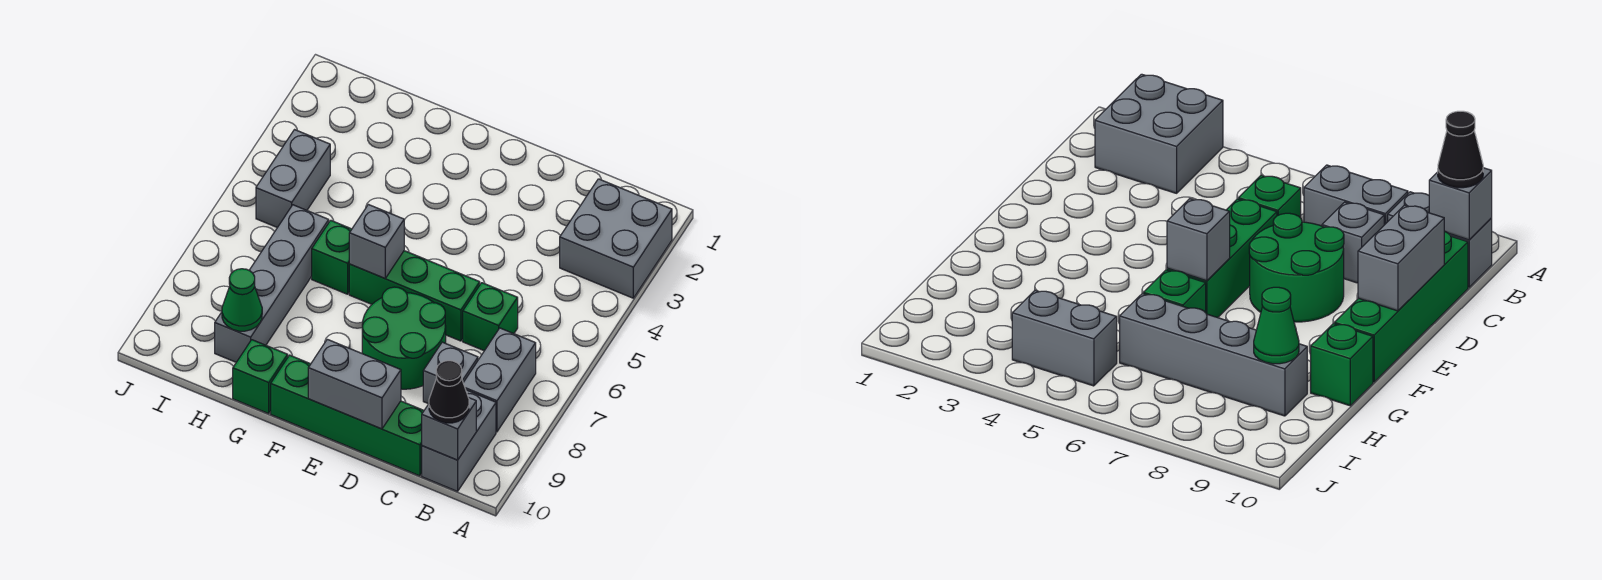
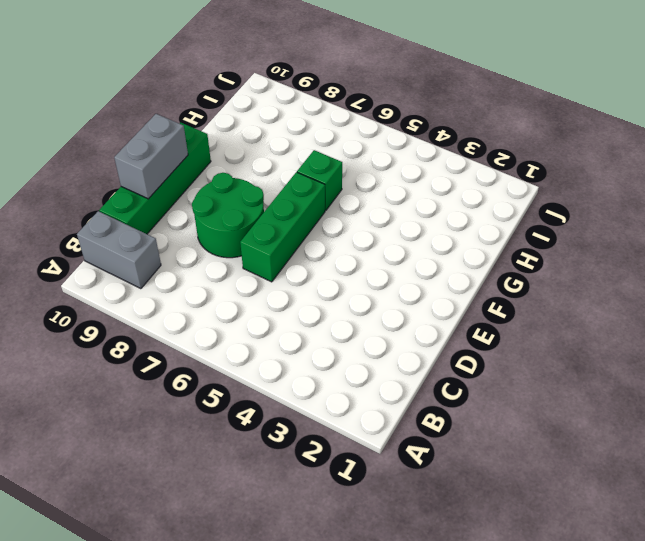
none -> grey 2x2 brick [560,179,672,298]
none -> grey 1x2 brick [463,328,536,432]
none -> green 1x1 brick [463,283,518,351]

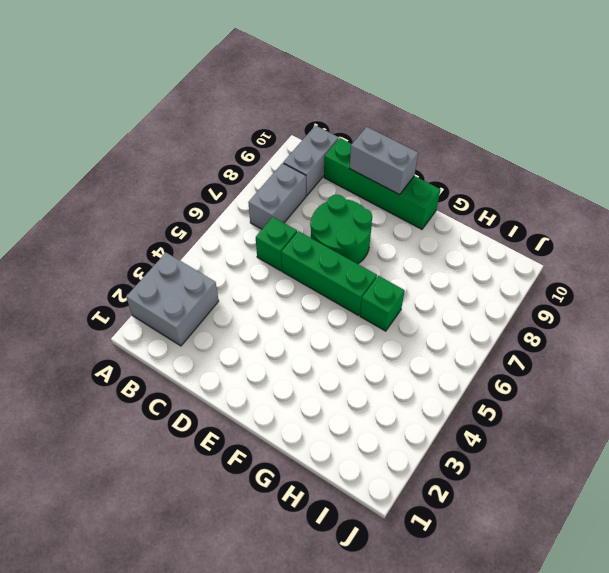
none -> grey 1x1 brick [423,342,478,404]
none -> green 1x1 brick [233,340,288,414]
none -> grey 1x4 brick [215,205,329,362]

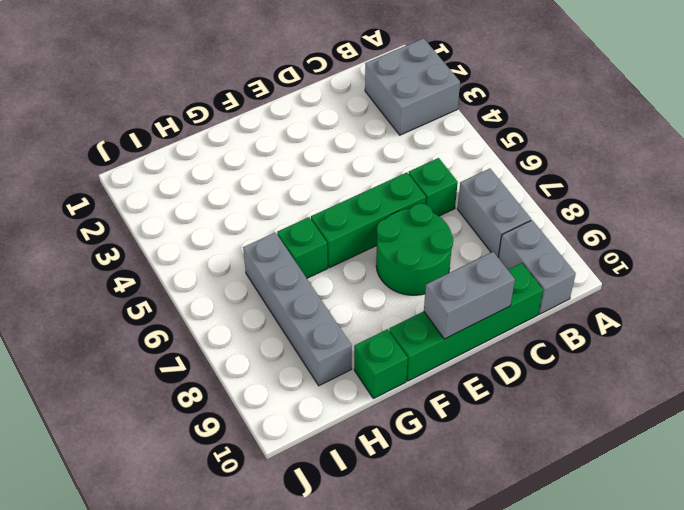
none -> grey 1x1 brick [423,342,478,404]
none -> grey 1x2 brick [256,130,330,227]
none -> grey 1x1 brick [422,397,476,460]

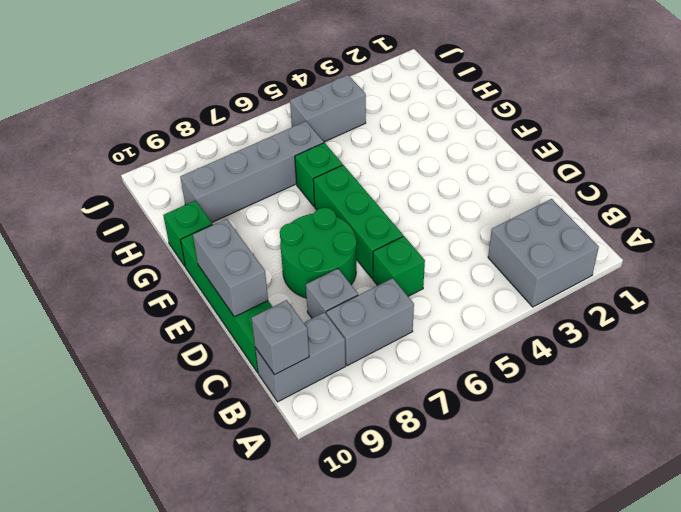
none -> grey 1x1 brick [349,204,404,278]
none -> green 1x1 cone [222,269,262,331]
none -> black 1x1 cone [429,361,469,423]

